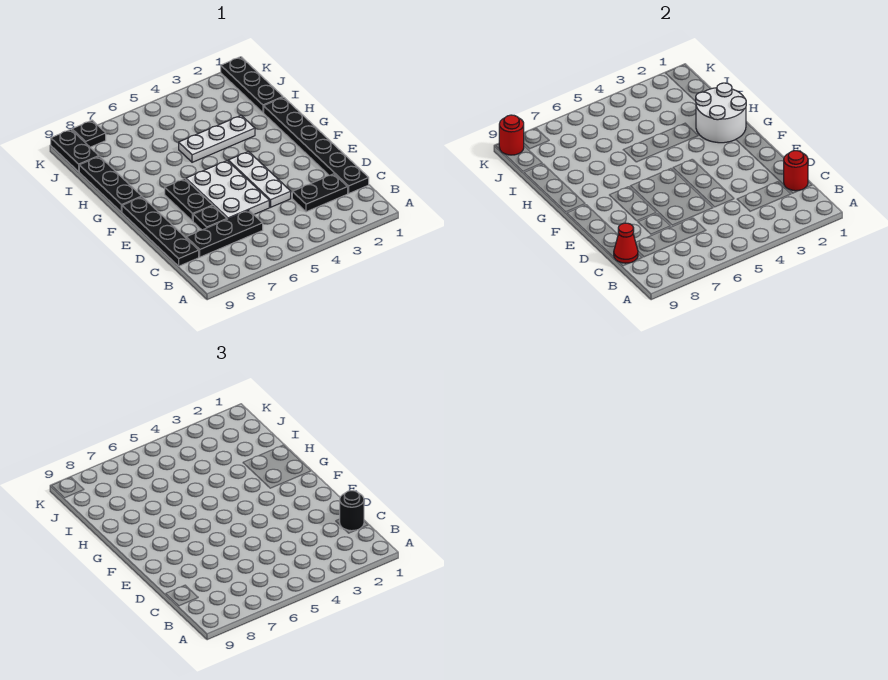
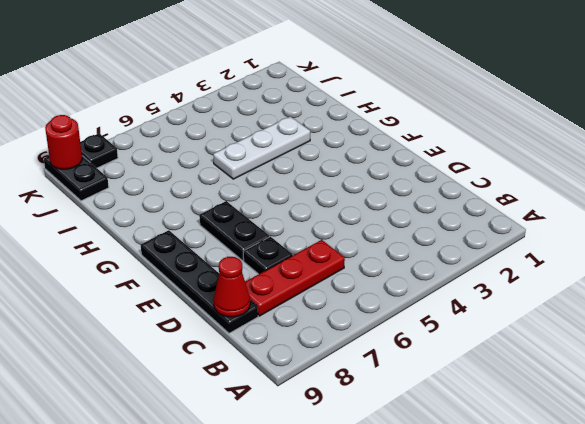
red 1x3 plate [245,240,345,316] -> black 1x3 plate [186,210,263,257]
none -> black 1x6 plate [264,97,369,193]
none -> black 1x2 plate [292,174,348,212]
none -> white 1x3 plate [228,151,291,207]

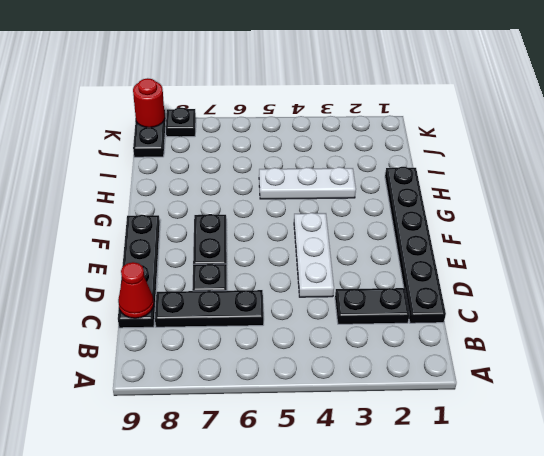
none -> white 2x3 plate [186,161,269,219]
none -> black 1x3 plate [79,156,142,212]
none -> black 1x3 plate [221,57,283,112]

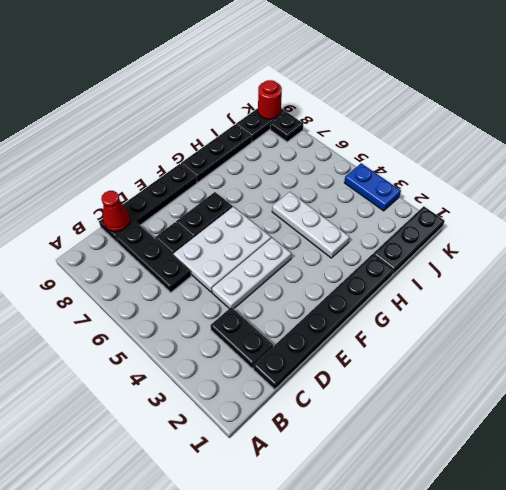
blue 1x2 plate [344,163,401,211] -> none
none -> red 1x1 round brick [784,151,808,191]
none -> white 2x2 round brick [695,83,746,143]
none -> black 1x1 round brick [340,491,364,531]

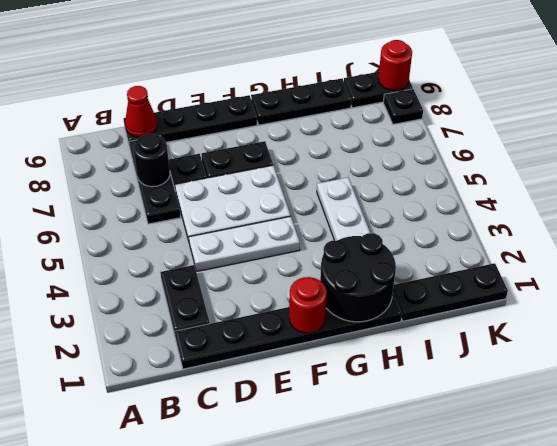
black 1x1 round brick [134,134,170,187] -> black 1x1 round brick moved to [340,491,364,531]
red 1x1 round brick [289,277,327,333] -> red 1x1 round brick moved to [784,151,808,191]
black 2x2 round brick [320,233,396,322] -> white 2x2 round brick [695,83,746,143]

